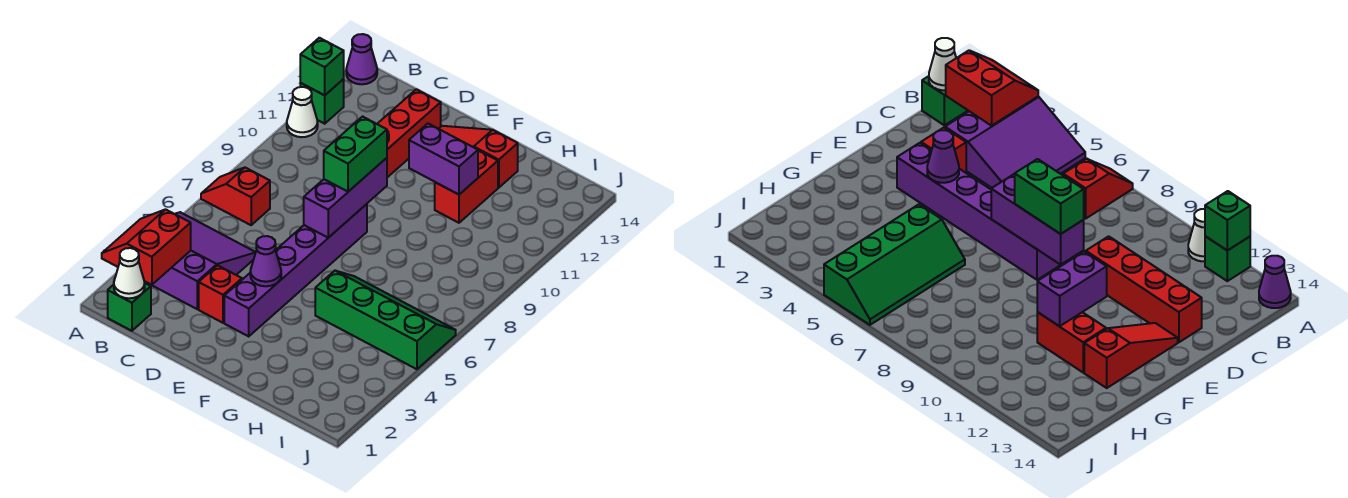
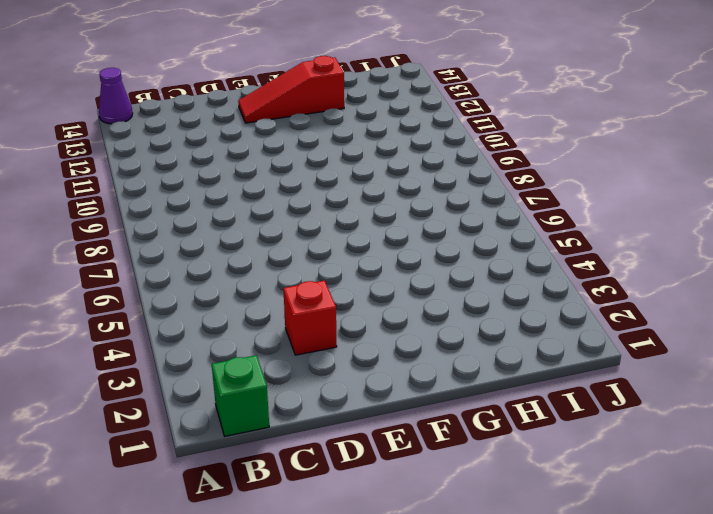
none -> purple 3x3 slope [152,212,256,309]
none -> red 1x2 slope [201,168,270,225]
none -> white 1x1 cone [287,87,318,137]

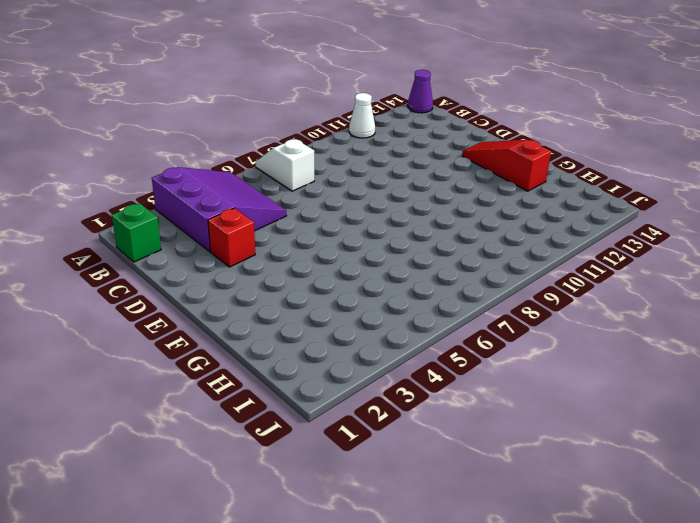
white 1x2 slope [256,139,314,191] -> red 1x2 slope [201,168,270,225]
none -> green 1x1 brick [300,79,344,124]
none -> red 1x4 brick [378,89,441,177]
none -> purple 1x6 brick [224,204,367,336]

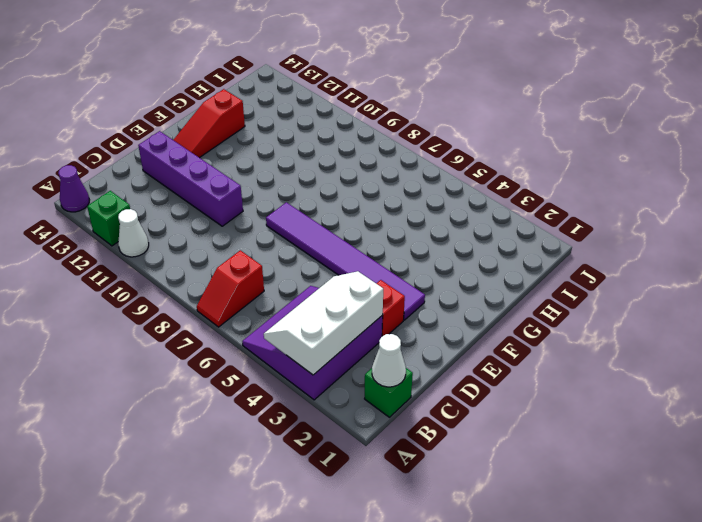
white 2x3 slope [264,271,383,375] -> red 2x2 slope [102,209,191,285]
purple 1x4 brick [138,131,243,226] -> red 1x4 brick [378,89,441,177]
purple 1x6 tile [266,202,425,320] -> purple 1x6 brick [224,204,367,336]
none -> green 2x4 slope [315,271,456,369]
none -> red 1x2 brick [435,150,498,223]
none -> green 1x1 brick [300,38,344,95]

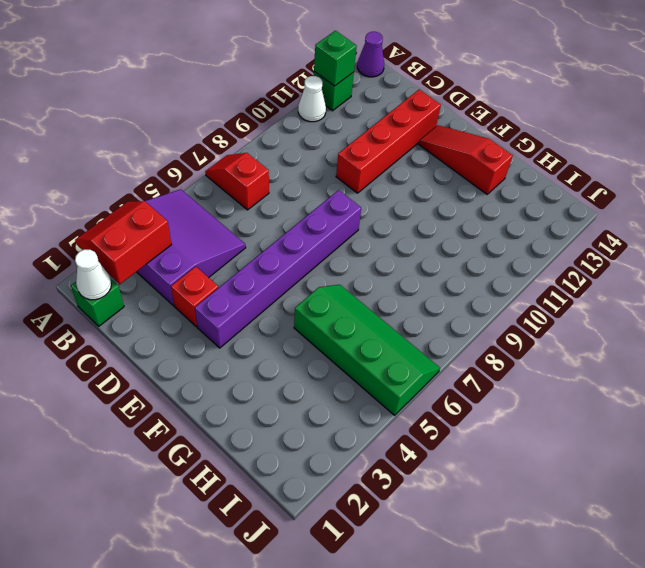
none -> red 1x2 brick [435,150,498,223]
none -> purple 1x1 cone [250,236,281,286]
none -> purple 1x3 brick [304,158,387,238]

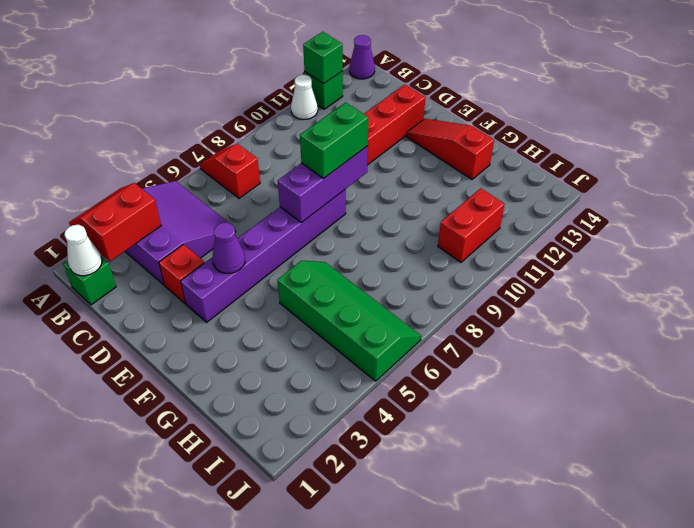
red 1x2 brick [438,188,505,262] -> red 1x2 brick moved to [435,150,498,223]
none -> purple 1x2 brick [409,124,478,195]

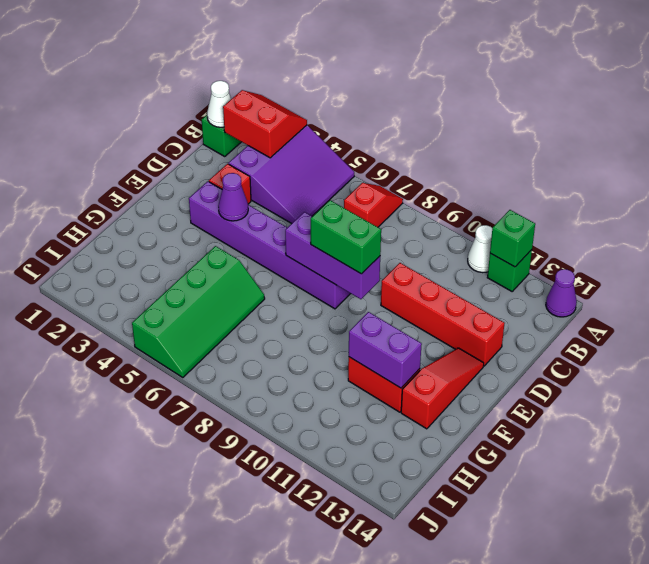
purple 1x2 brick [349,312,422,388] -> purple 1x2 brick turned to [409,124,478,195]

